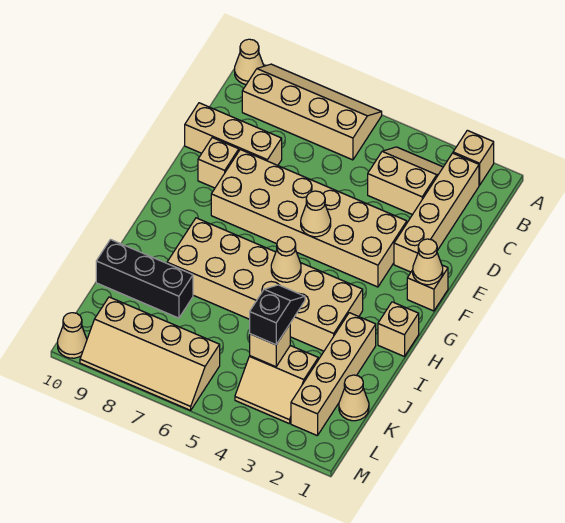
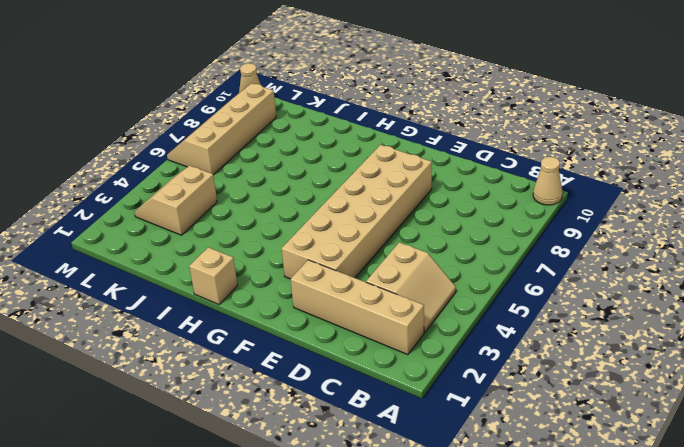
none -> tan 1x1 brick [453,130,494,185]
none -> tan 2x4 slope [242,64,382,160]
none -> tan 1x3 brick [185,103,282,165]

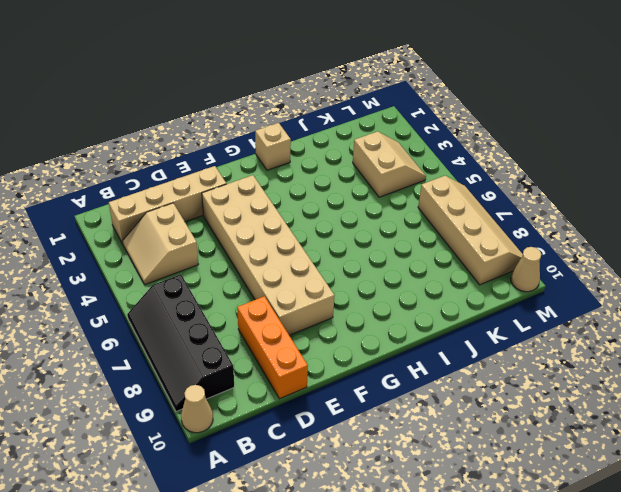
black 2x4 slope [127,274,234,412] -> tan 2x4 slope [242,64,382,160]
orange 1x3 brick [237,296,308,399] -> tan 1x3 brick [185,103,282,165]
none -> tan 1x1 brick [453,130,494,185]
none -> tan 1x1 brick [198,138,239,188]
none -> tan 1x1 brick [407,265,448,311]

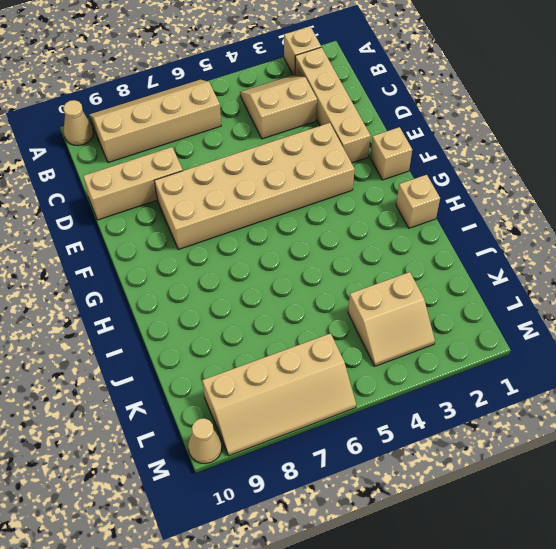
none -> tan 1x1 brick [198,138,239,188]
none -> tan 2x6 brick [167,218,363,351]
none -> tan 1x4 brick [291,313,376,436]

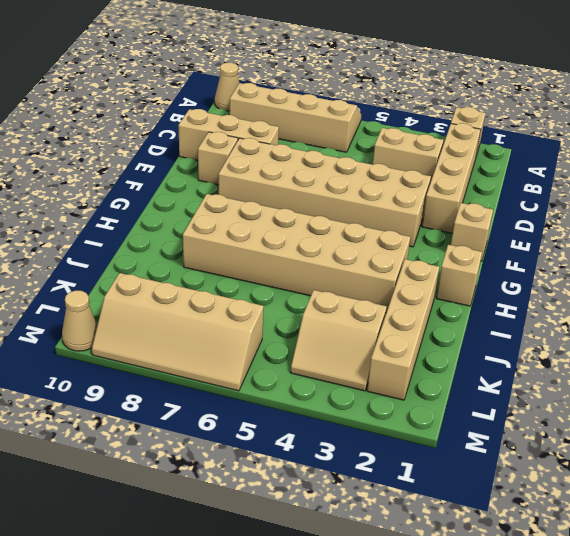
none -> black 1x3 brick [96,240,193,318]
none -> tan 1x1 cone [339,375,369,421]
none -> tan 1x1 cone [413,239,443,285]

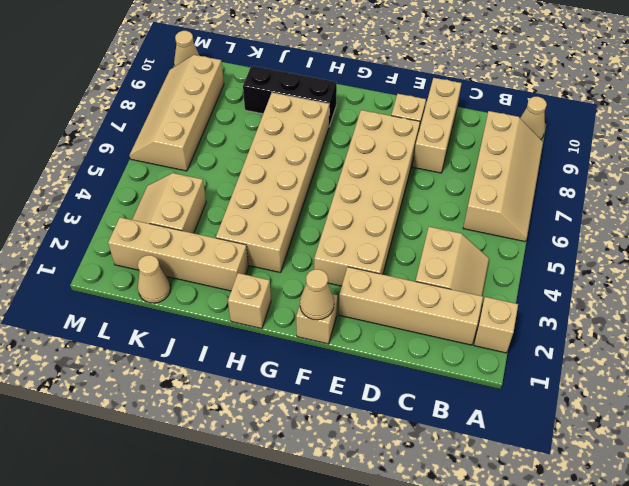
black 1x3 brick [243,66,337,126] -> black 1x3 brick turned to [96,240,193,318]
none -> tan 1x1 cone [301,191,331,237]
none -> tan 1x1 cone [271,237,301,282]
none -> tan 1x1 brick [250,324,290,367]

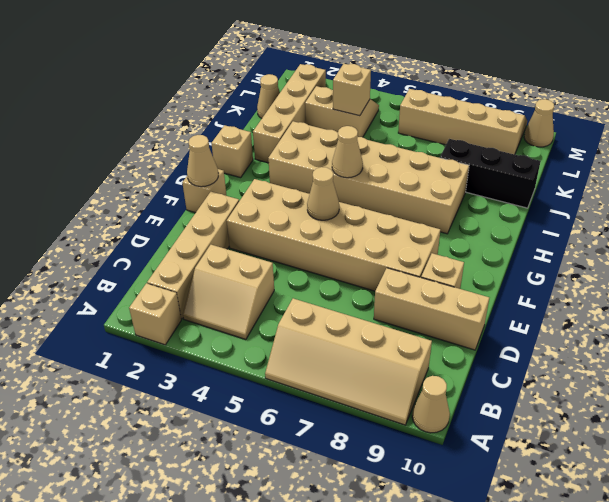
none -> black 1x2 slope [250,285,305,345]

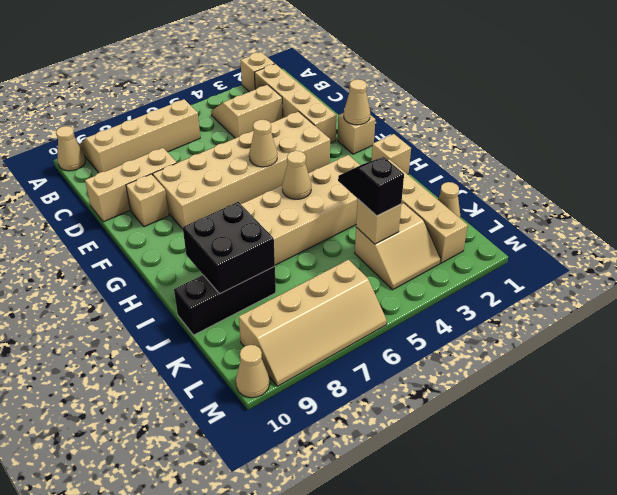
black 2x2 brick [183,202,275,294] -> none

